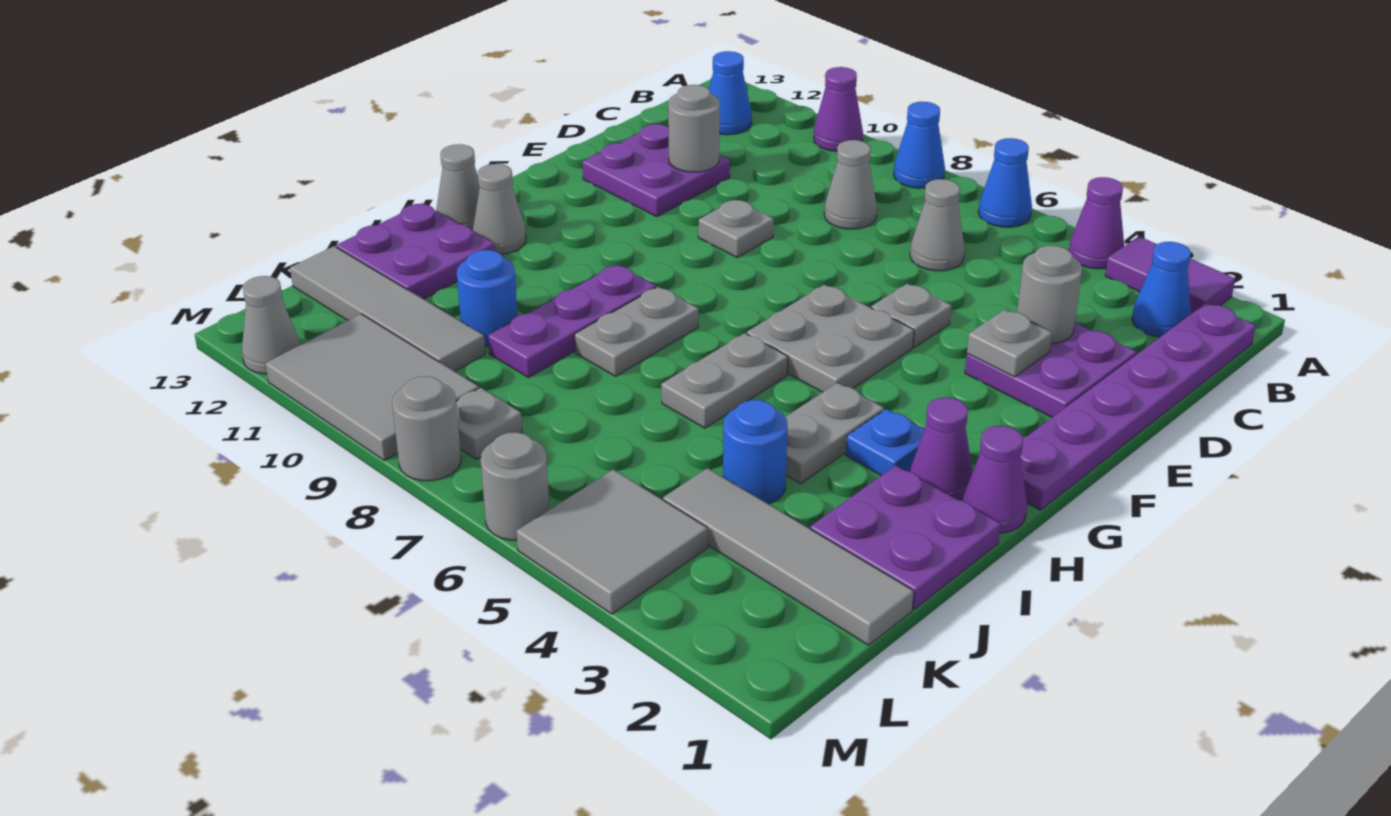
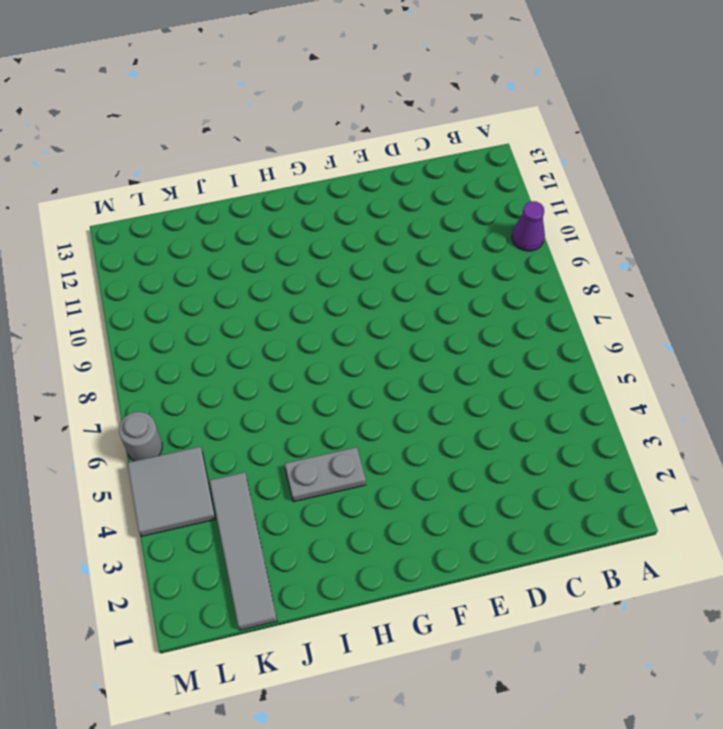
none -> purple 1x2 tile [1105,236,1235,314]
none -> purple 1x1 cone [1069,177,1124,269]
none -> blue 1x1 cone [978,138,1032,227]
none -> blue 1x1 cone [894,102,945,188]

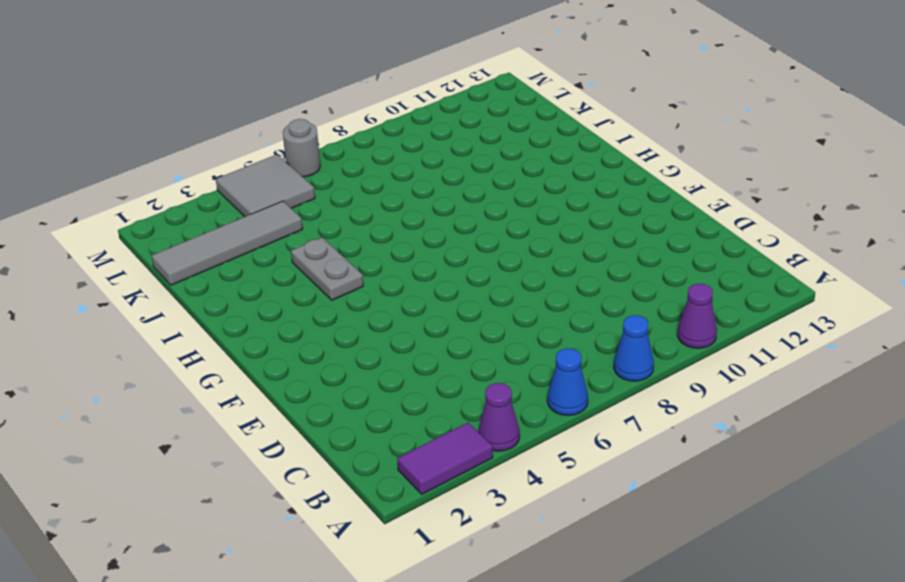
none -> purple 1x6 plate [1020,303,1256,510]
none -> blue 1x1 cone [1132,242,1191,337]
none -> blue 1x1 cone [709,51,752,135]
none -> grey 1x1 cone [910,179,965,271]

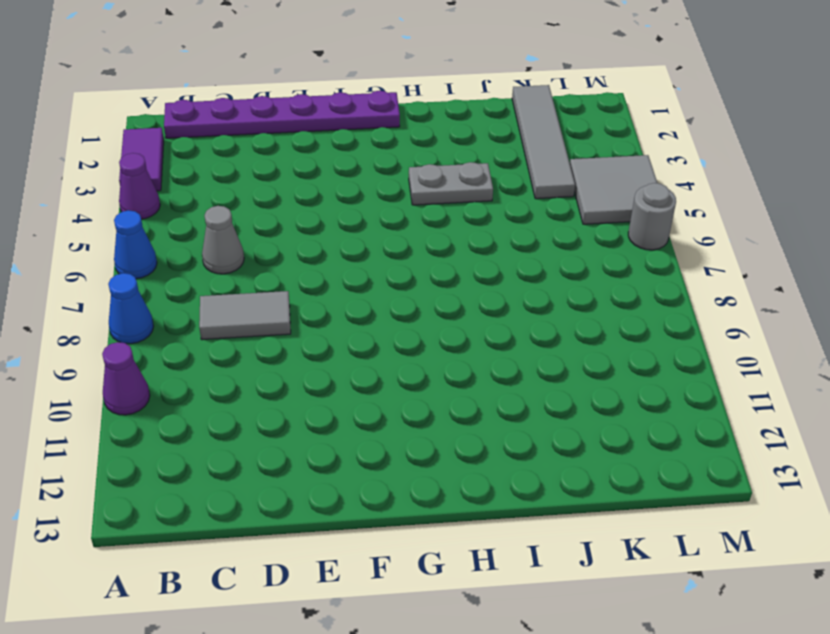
grey 1x2 tile [199,291,291,340] -> grey 1x1 cone [824,140,877,229]
none -> blue 1x1 cone [1132,242,1191,337]
none -> blue 1x1 cone [709,51,752,135]
none -> purple 2x2 plate [965,323,1136,417]
none -> purple 2x2 plate [582,124,730,217]

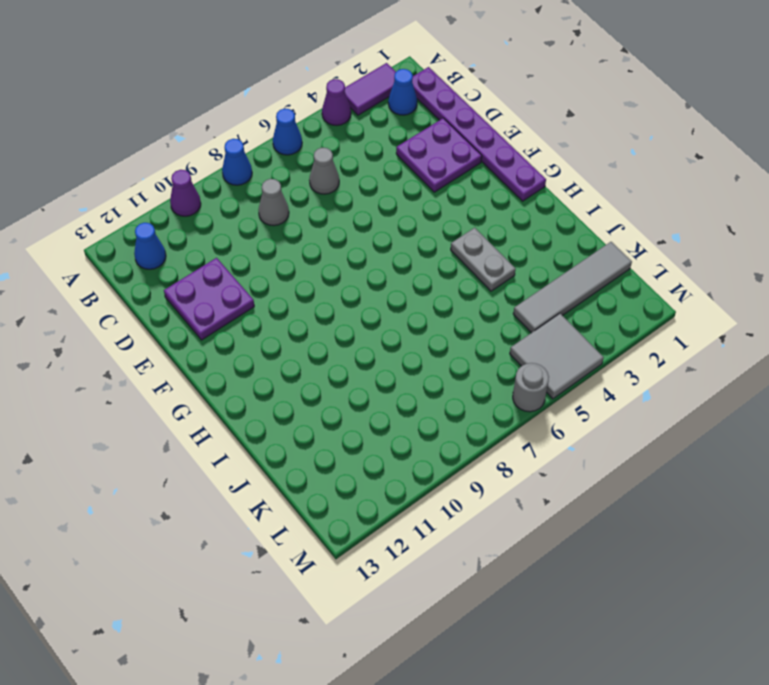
none -> grey 1x1 plate [871,284,952,347]
none -> grey 1x1 plate [698,200,774,257]
none -> grey 2x2 plate [747,285,914,392]
none -> purple 1x1 cone [962,426,1027,533]

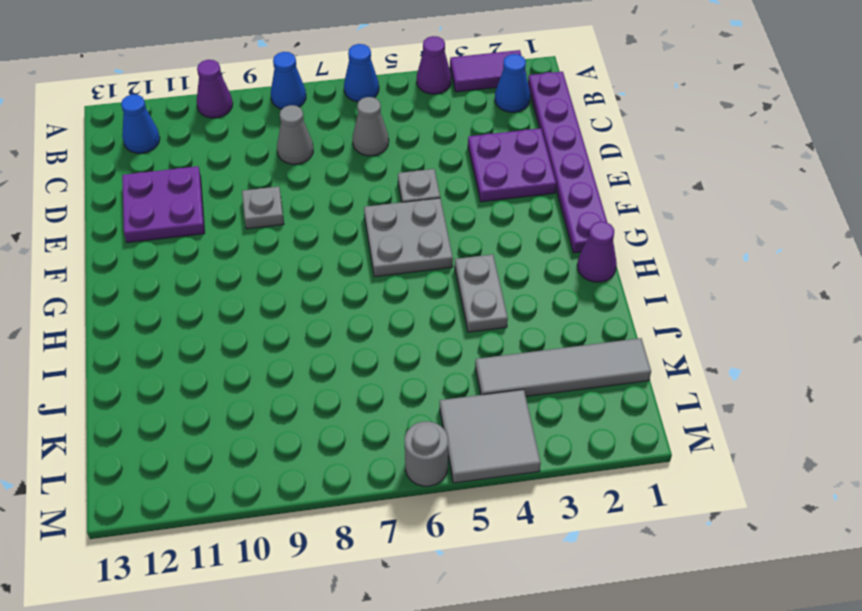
none -> purple 1x1 cone [910,397,973,500]
none -> blue 1x1 plate [846,409,924,475]
none -> grey 1x2 plate [661,333,788,428]
none -> grey 1x2 plate [574,287,698,376]

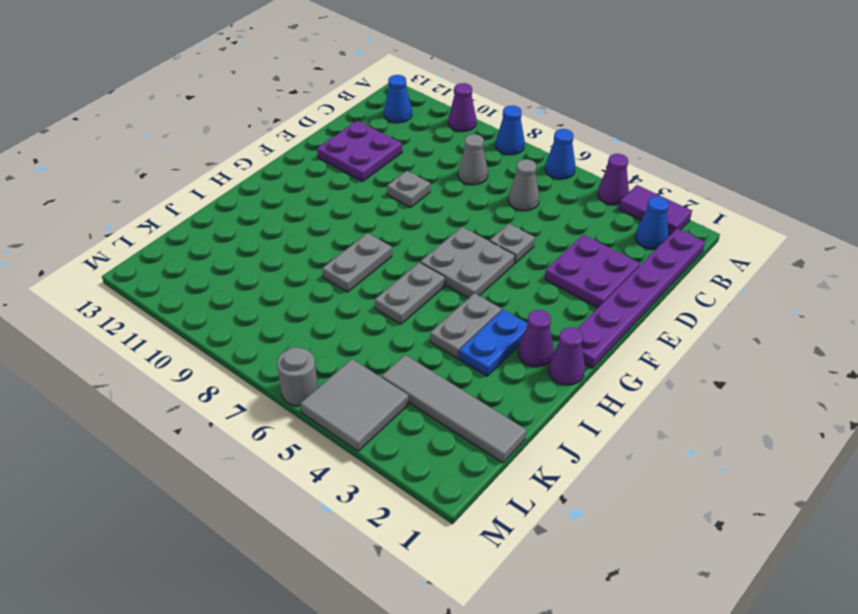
blue 1x2 plate [459,310,528,376] -> blue 1x1 plate [846,409,924,475]
none -> purple 1x3 plate [488,265,656,378]
none -> grey 1x1 cone [473,164,526,254]
none -> grey 1x1 cone [436,144,480,231]
none -> purple 2x2 plate [810,465,1001,609]

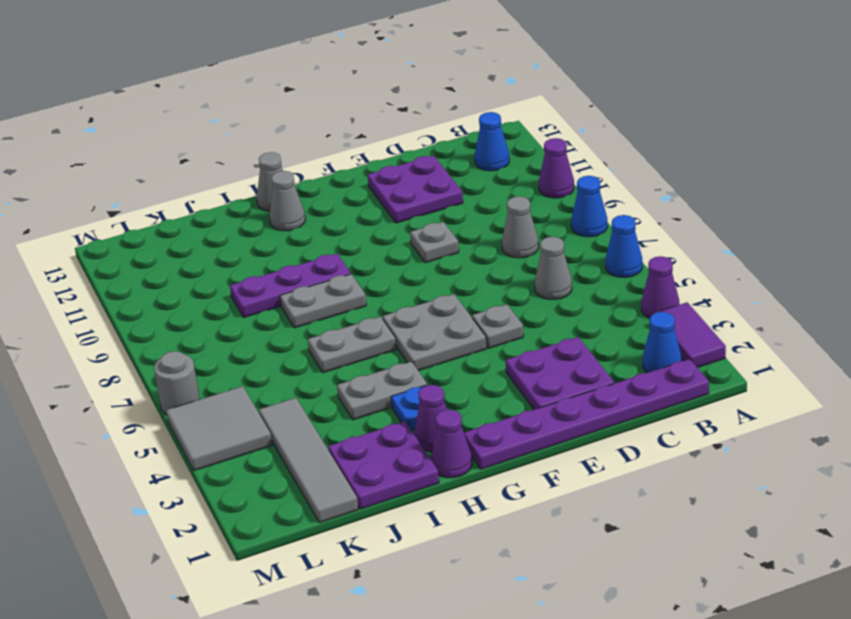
none -> purple 2x2 plate [336,203,495,299]
none -> blue 1x1 round brick [723,400,788,504]
none -> blue 1x1 round brick [457,250,518,346]
none -> grey 1x4 tile [290,246,485,371]

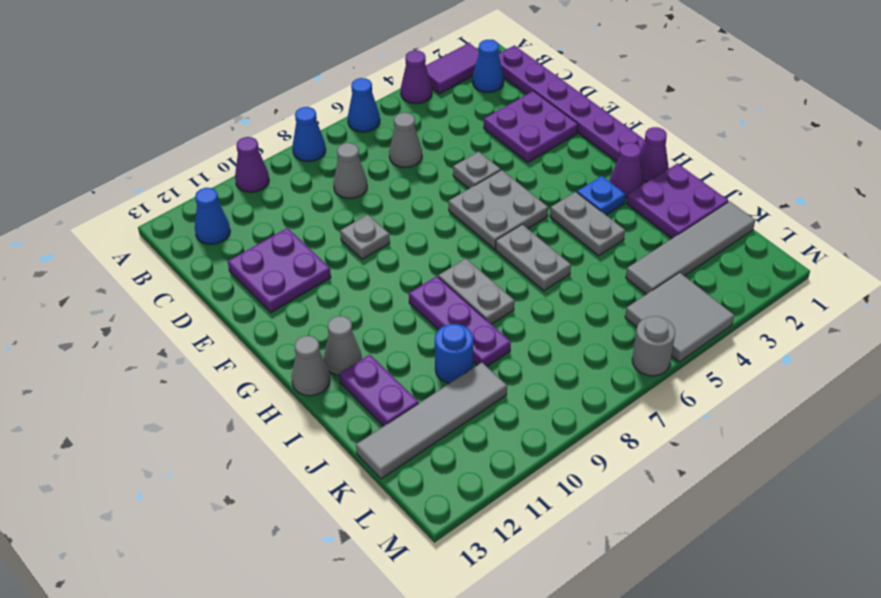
purple 1x2 plate [340,355,419,426] -> purple 2x2 plate [336,203,495,299]
none -> blue 1x1 round brick [723,400,788,504]
none -> grey 1x1 plate [456,388,522,459]
none -> grey 2x3 tile [265,314,479,461]
none -> grey 1x1 round brick [392,376,461,481]

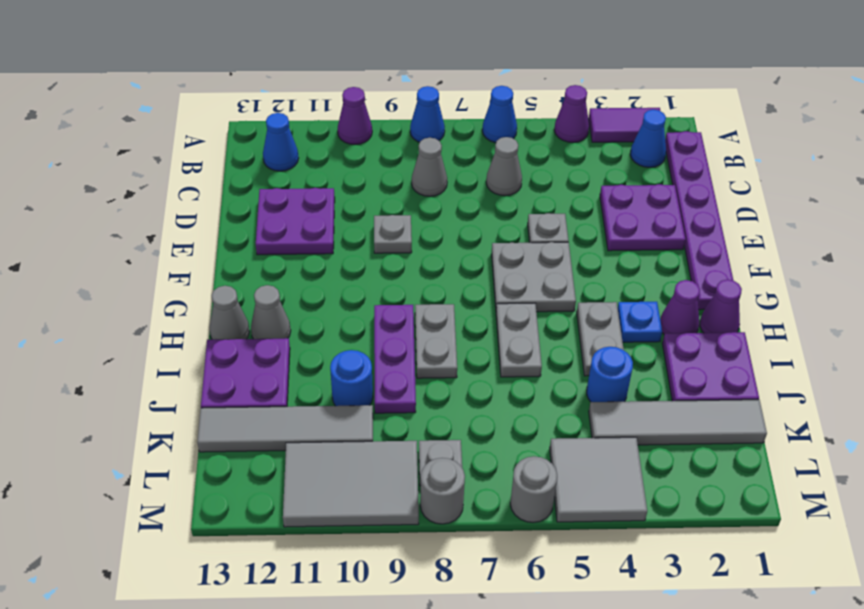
none -> grey 1x1 cone [242,276,300,374]
none -> grey 1x1 round brick [1017,246,1082,344]
none -> grey 1x1 round brick [668,85,720,172]
none -> grey 1x1 plate [967,310,1052,377]

